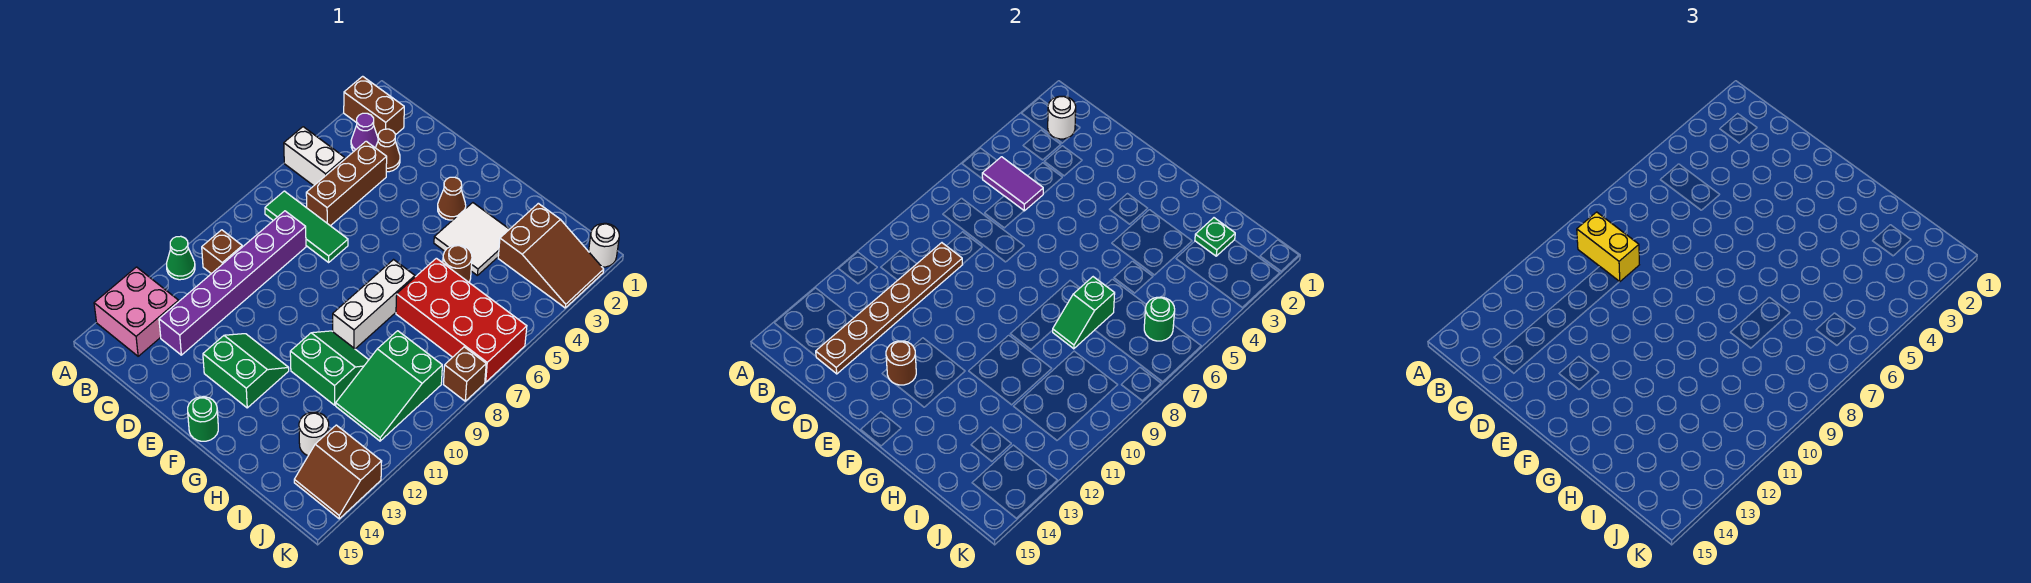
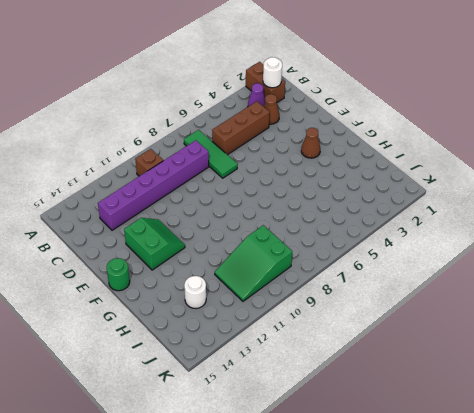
none -> white 1x2 brick [284,127,345,186]
none -> green 1x1 cone [167,236,195,280]
none -> pink 2x2 brick [94,267,179,356]
none -> white 2x2 tile [434,203,509,275]

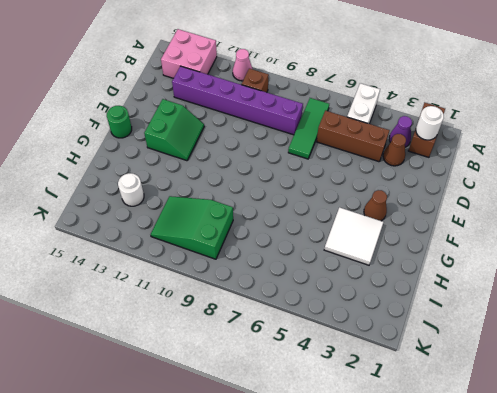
pink 1x1 cone [233,49,252,81] -> green 1x1 cone [167,236,195,280]
none -> white 1x3 brick [333,260,415,349]
none -> green 2x2 slope [290,331,369,405]
none -> brown 1x1 round brick [443,245,472,282]
none -> red 2x4 brick [396,258,527,382]

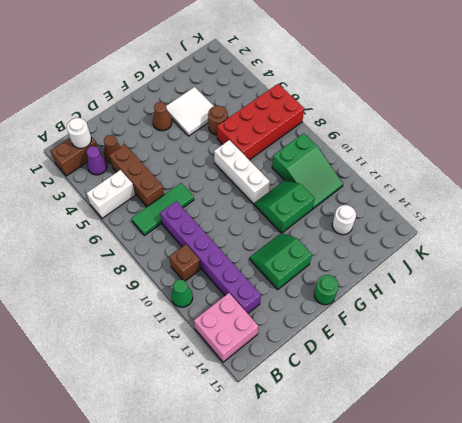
none -> brown 2x3 slope [498,203,604,308]
none -> brown 2x2 slope [294,425,382,519]
none -> white 1x1 round brick [589,223,619,267]
none -> brown 1x1 brick [443,347,486,401]

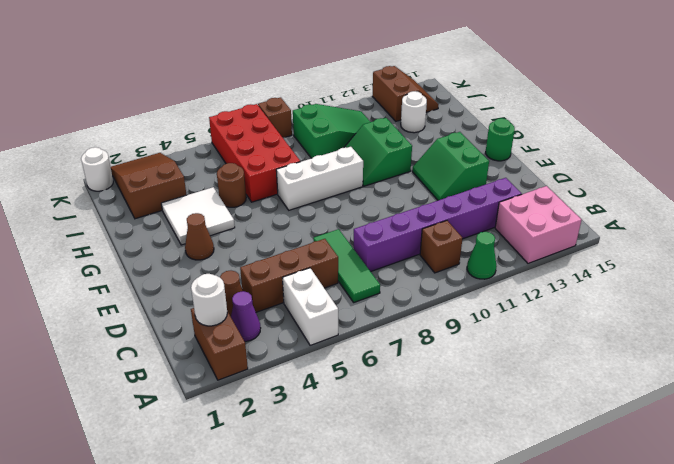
none -> purple 1x2 tile [982,157,1043,211]
none -> brown 1x6 plate [816,243,962,374]
none -> brown 1x1 round brick [886,341,916,385]
none -> green 1x2 slope [1053,277,1115,349]

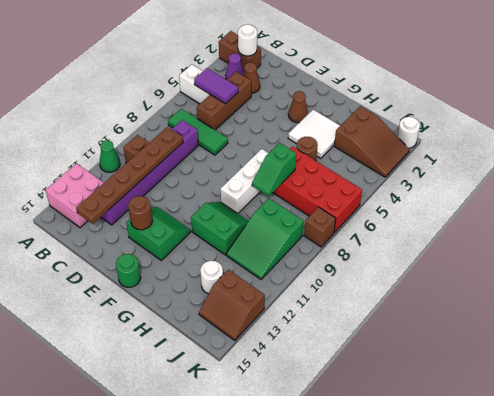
none -> green 1x1 plate [1195,218,1235,256]
none -> green 1x1 round brick [1144,297,1175,341]
none -> yellow 1x2 brick [1577,212,1639,282]

